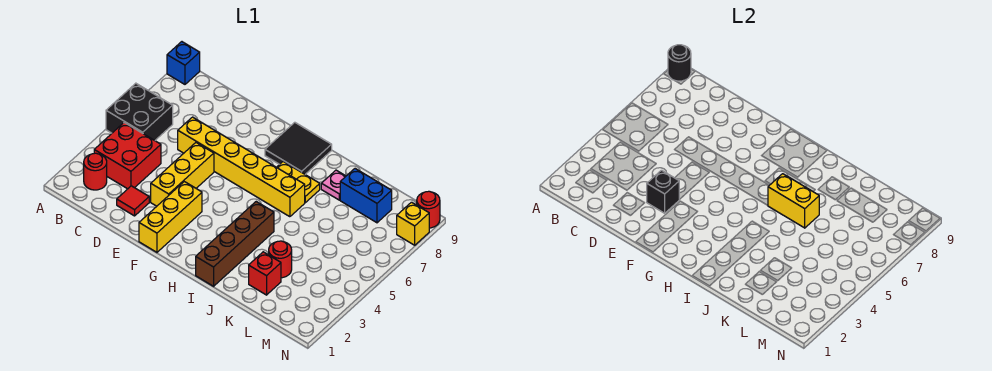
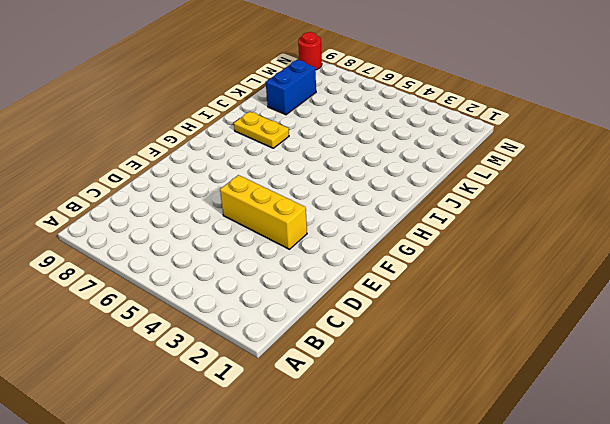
yellow 1x2 plate [234,112,289,148] -> yellow 1x2 plate turned to [277,162,320,203]
none -> black 2x2 brick [106,83,173,140]
none -> blue 1x1 brick [167,42,200,84]
none -> red 1x1 round brick [84,153,107,190]

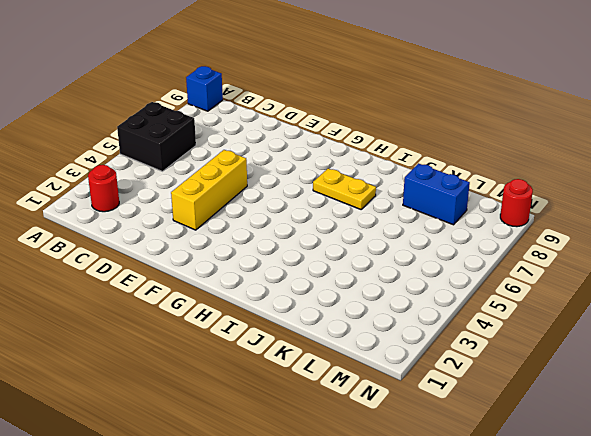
none -> red 2x2 brick [94,123,161,189]
none -> red 1x1 tile [117,186,149,216]
none -> yellow 1x6 brick [178,117,305,217]

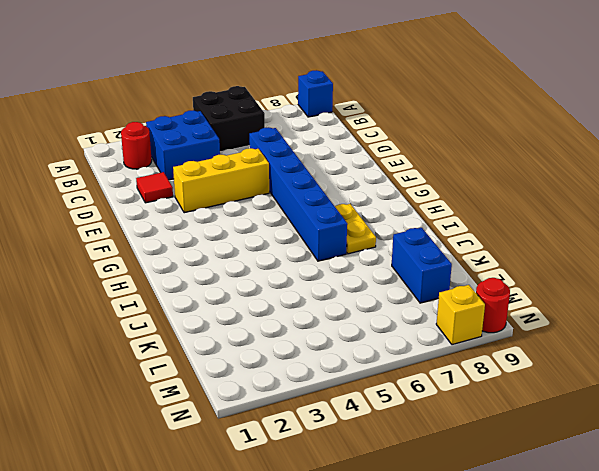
blue 2x2 brick [146,111,220,180] -> red 2x2 brick [94,123,161,189]
blue 1x6 brick [249,127,347,261] -> yellow 1x6 brick [178,117,305,217]
none -> yellow 1x3 brick [139,182,202,252]
none -> black 2x2 tile [265,122,332,174]
none -> brown 1x4 brick [196,202,274,286]

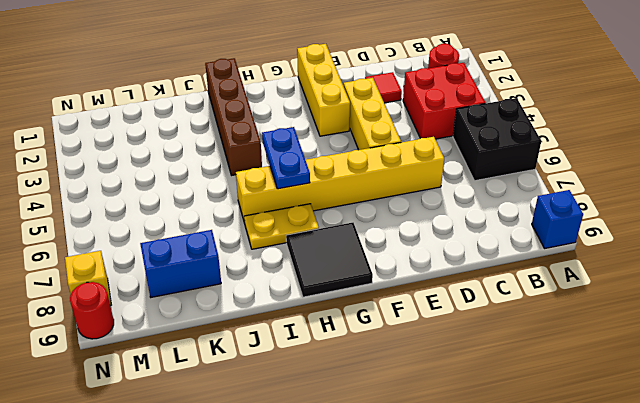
blue 1x2 plate [262,127,310,189] -> none
none -> pink 1x1 plate [321,170,346,200]
none -> red 1x1 brick [249,252,281,295]
none -> red 1x1 round brick [269,241,292,278]

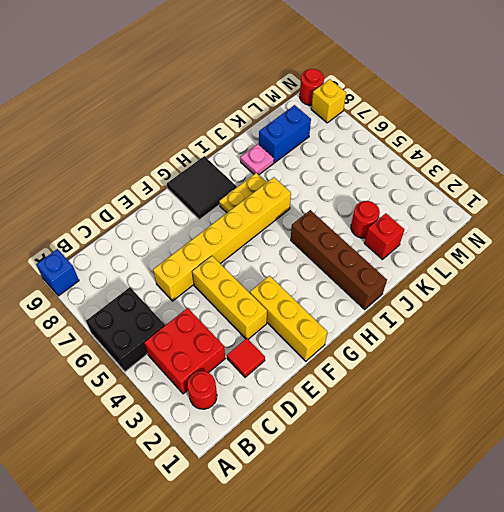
none -> black 1x1 round brick [668,45,691,81]
none -> black 1x1 brick [647,170,679,213]
none -> yellow 1x2 brick [768,174,819,228]

